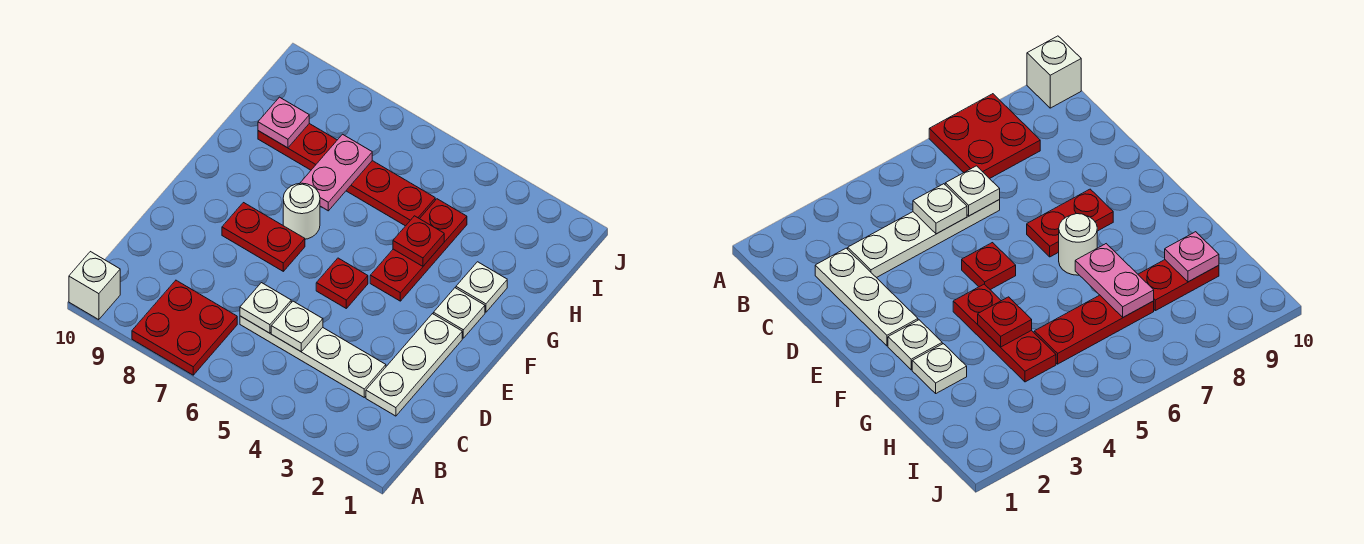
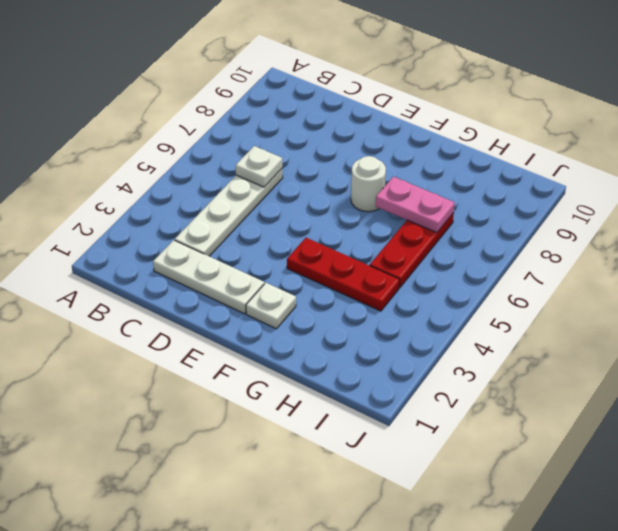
none -> red 2x2 plate [132,280,237,375]
none -> white 1x1 brick [69,252,120,320]
none -> red 1x1 plate [316,258,368,308]

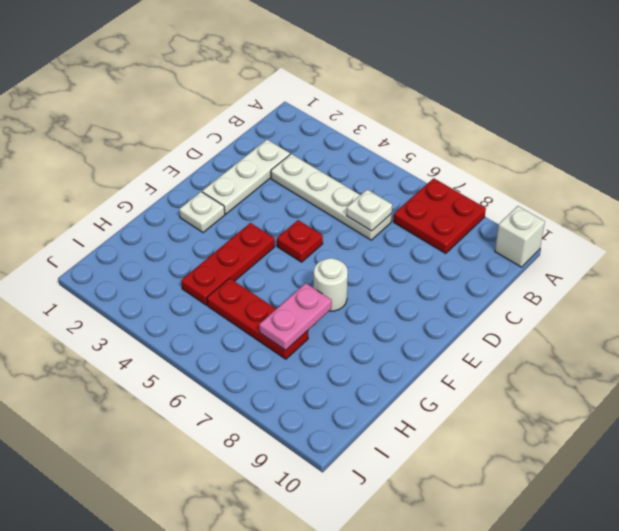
none -> red 1x2 plate [222,203,305,271]
none -> white 1x1 plate [456,262,507,312]
none -> red 1x2 plate [258,124,337,170]

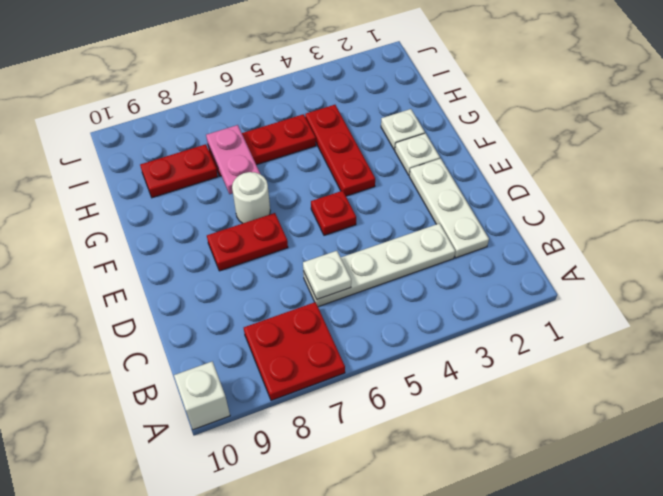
none -> white 1x1 plate [271,301,323,351]
none -> red 1x1 plate [393,216,444,266]
none -> pink 1x1 plate [258,97,309,148]

